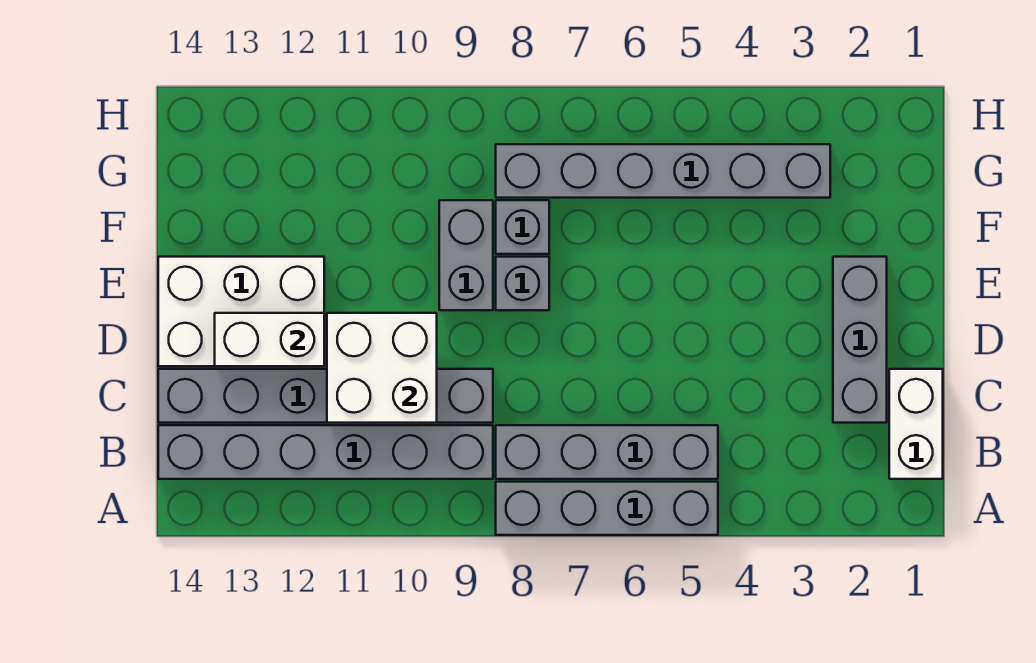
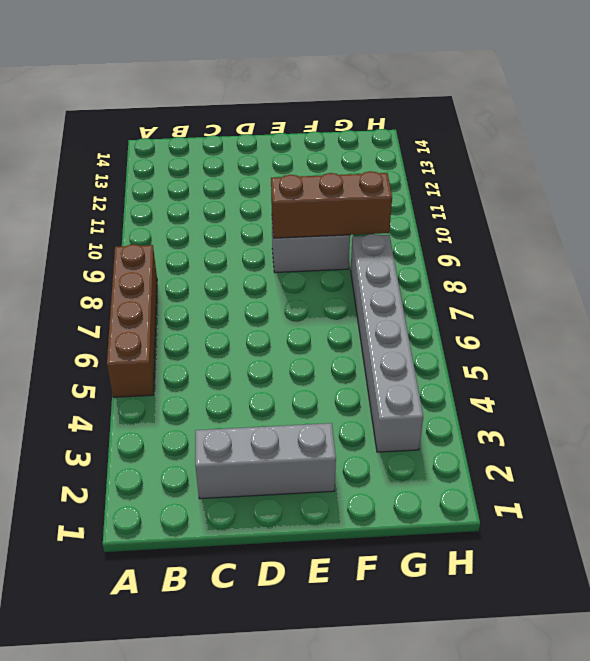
brown 1x4 brick [107,244,157,397] -> grey 1x4 brick [496,482,718,535]
brown 1x3 brick [271,171,392,238] -> none
none -> white 1x2 brick [889,369,943,479]
none -> grey 1x4 brick [496,425,718,479]
none -> grey 1x6 brick [158,425,493,479]

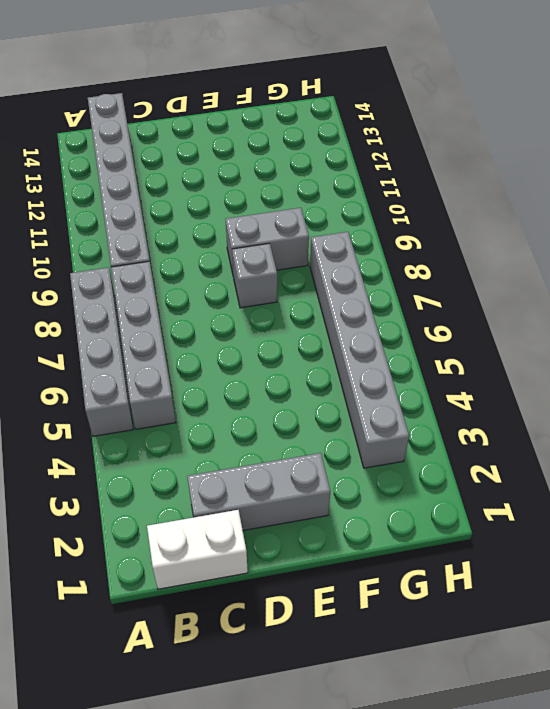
none -> grey 1x6 brick [158,369,493,423]
none -> white 2x3 brick [158,257,324,366]
none -> grey 1x1 brick [496,200,549,254]

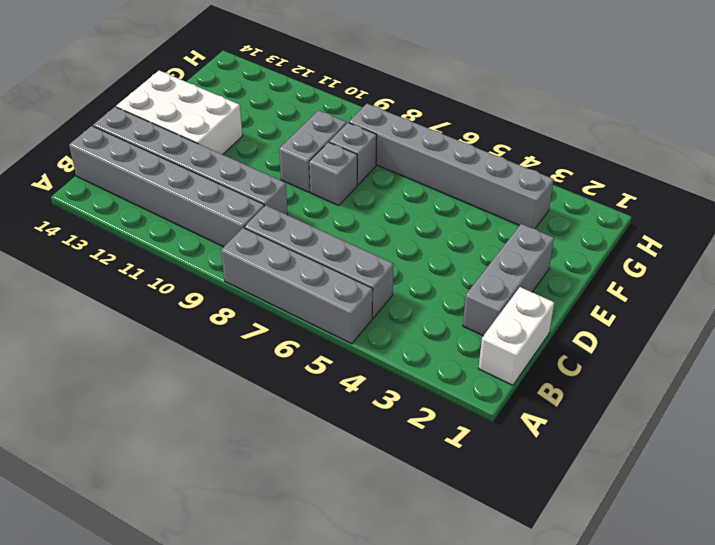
none -> white 2x2 brick [327,313,437,423]
none -> white 1x2 brick [215,313,324,366]

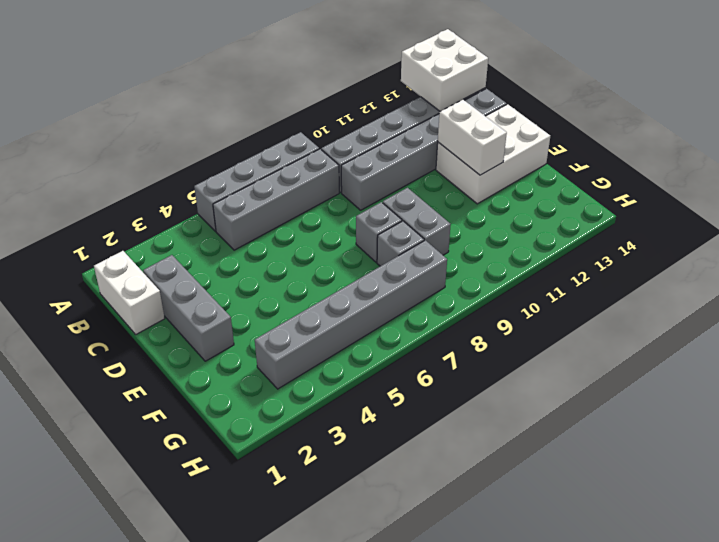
white 2x2 brick [401,29,488,111] -> white 2x2 brick moved to [327,313,437,423]
white 1x2 brick [438,100,507,175] -> white 1x2 brick turned to [215,313,324,366]

